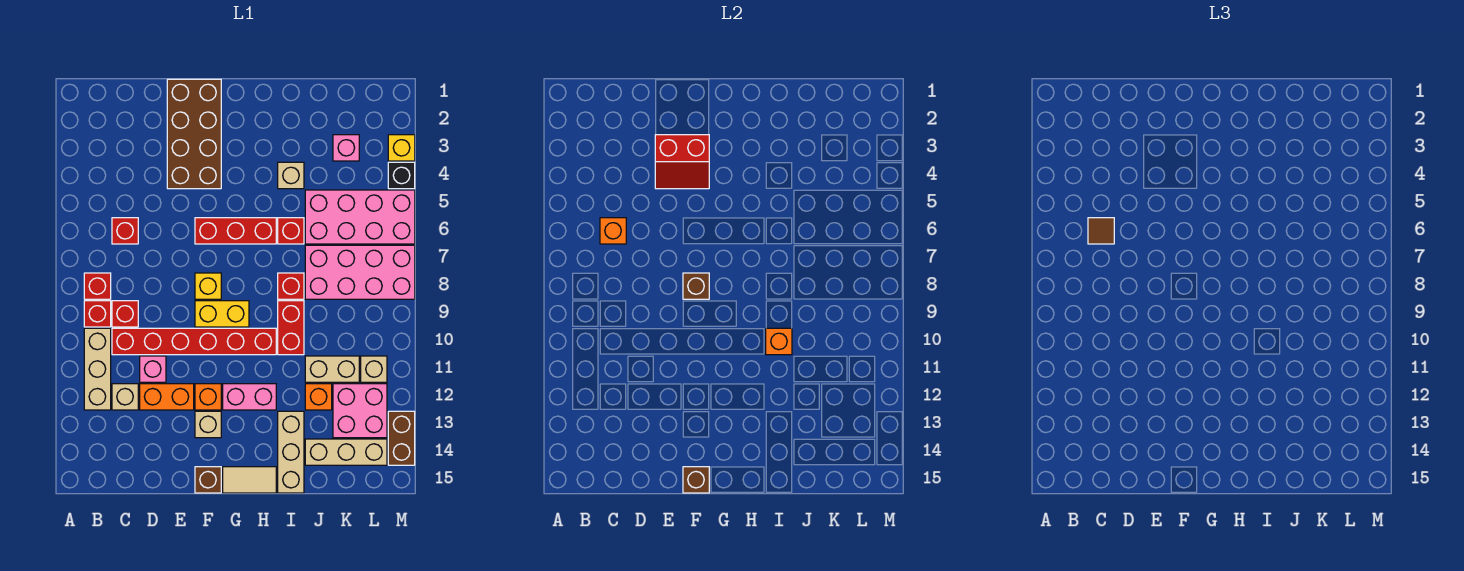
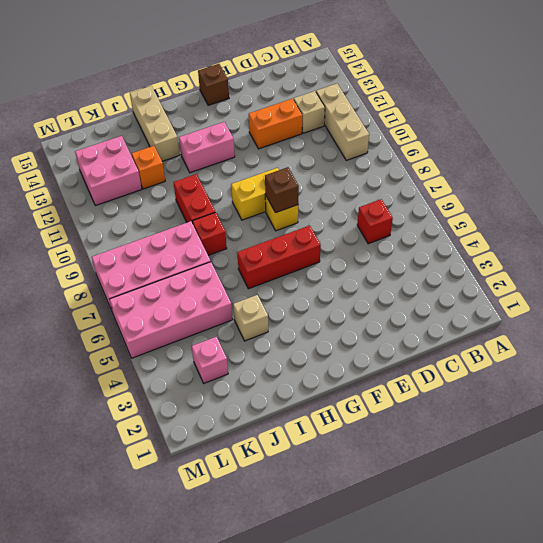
none -> red 1x1 brick [84,273,111,299]
none -> red 1x1 brick [84,301,111,327]
none -> red 1x1 brick [112,301,138,327]
none -> red 1x6 brick [112,328,276,355]

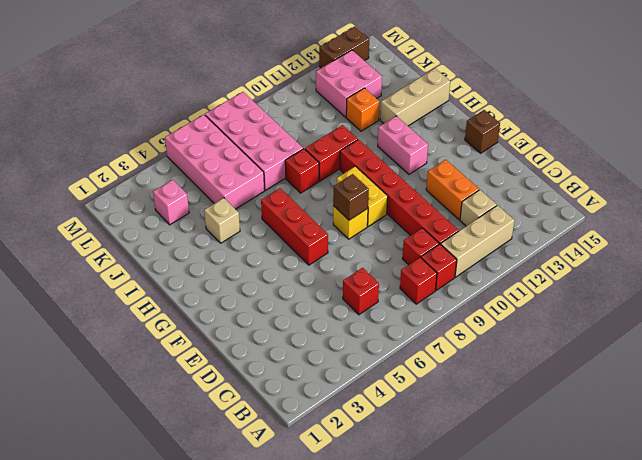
none -> pink 1x1 brick [140,356,166,382]
none -> brown 2x4 brick [167,79,221,189]
none -> orange 1x1 brick [195,384,221,410]
none -> tan 1x1 brick [195,411,221,438]

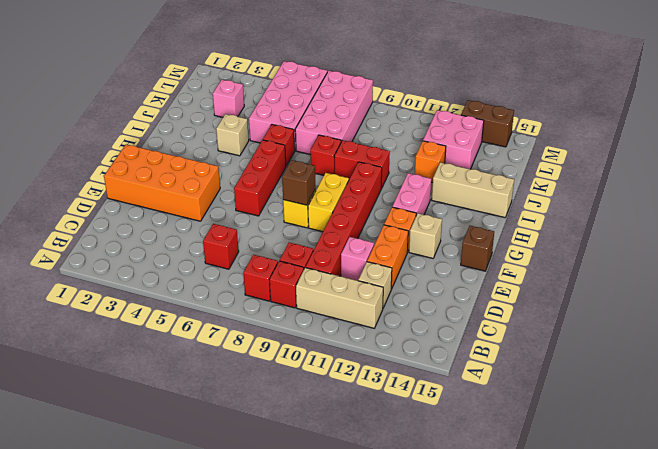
orange 2x4 brick [104,145,220,221] -> brown 2x4 brick [167,79,221,189]
none -> tan 1x2 tile [223,467,276,493]
none -> tan 1x2 brick [305,356,359,382]
none -> tan 1x3 brick [305,439,387,465]
none -> tan 1x1 brick [361,356,387,382]

